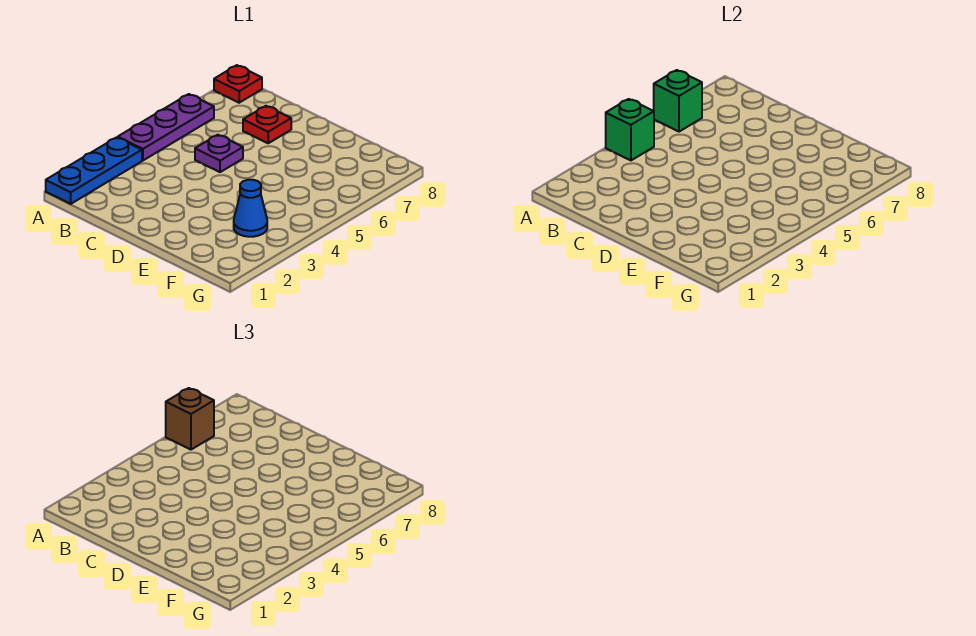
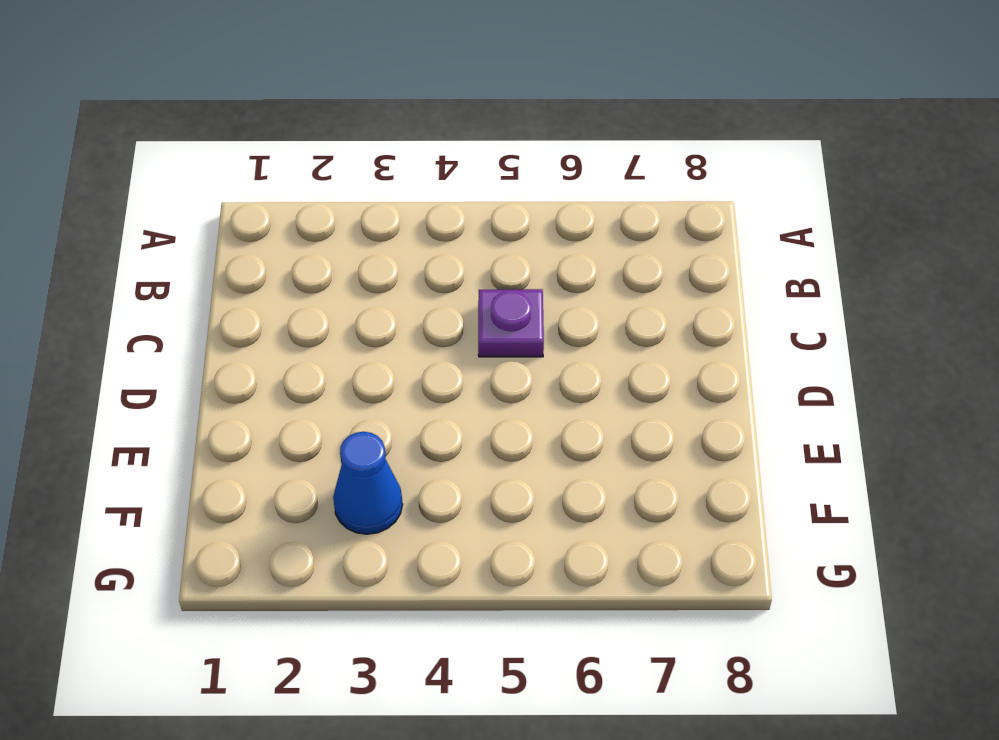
none -> blue 1x3 plate [46,137,142,204]
none -> purple 1x3 plate [118,94,214,160]

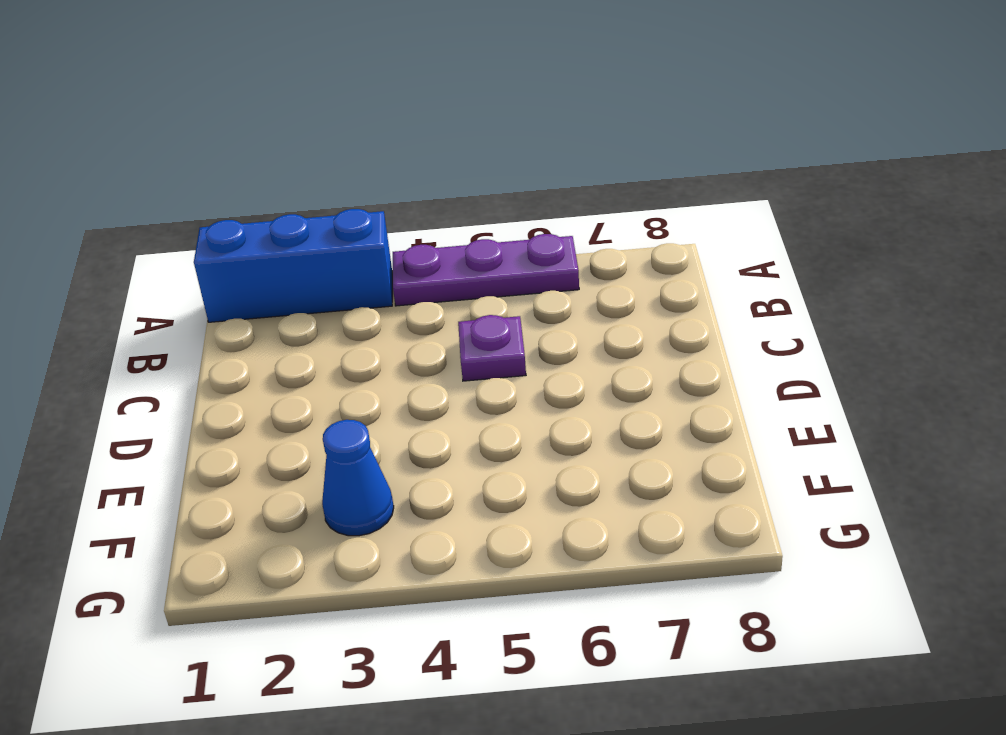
blue 1x3 brick [194,209,392,322] -> blue 1x3 plate [46,137,142,204]
none -> red 1x1 plate [214,65,262,103]
none -> red 1x1 plate [243,106,291,143]

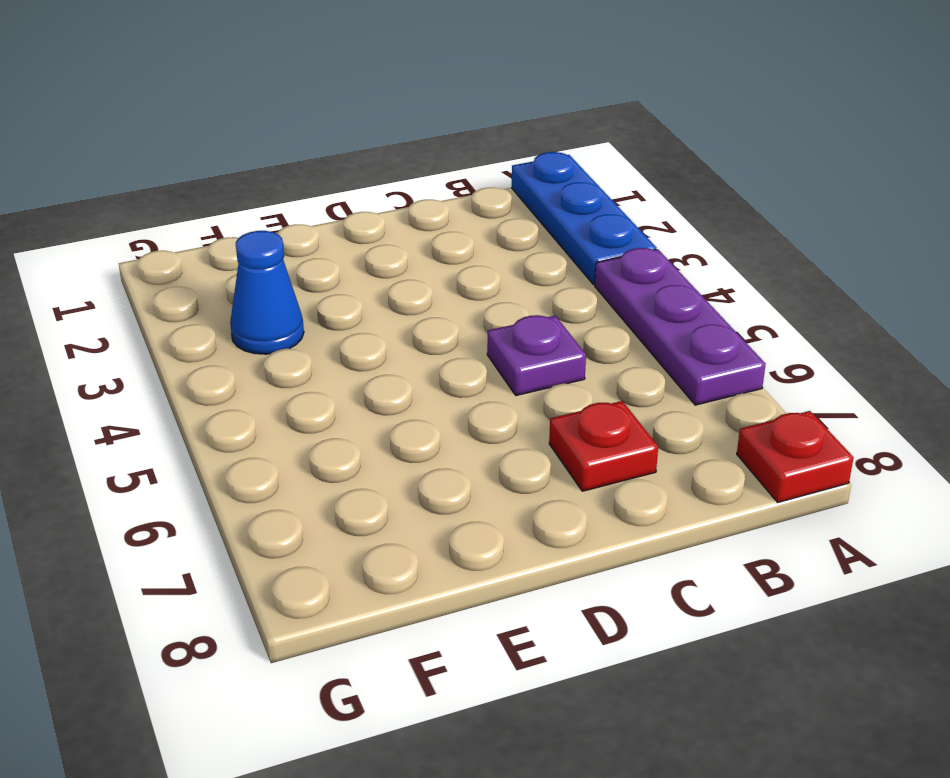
none -> green 1x1 brick [606,99,654,160]
none -> green 1x1 brick [654,70,702,132]

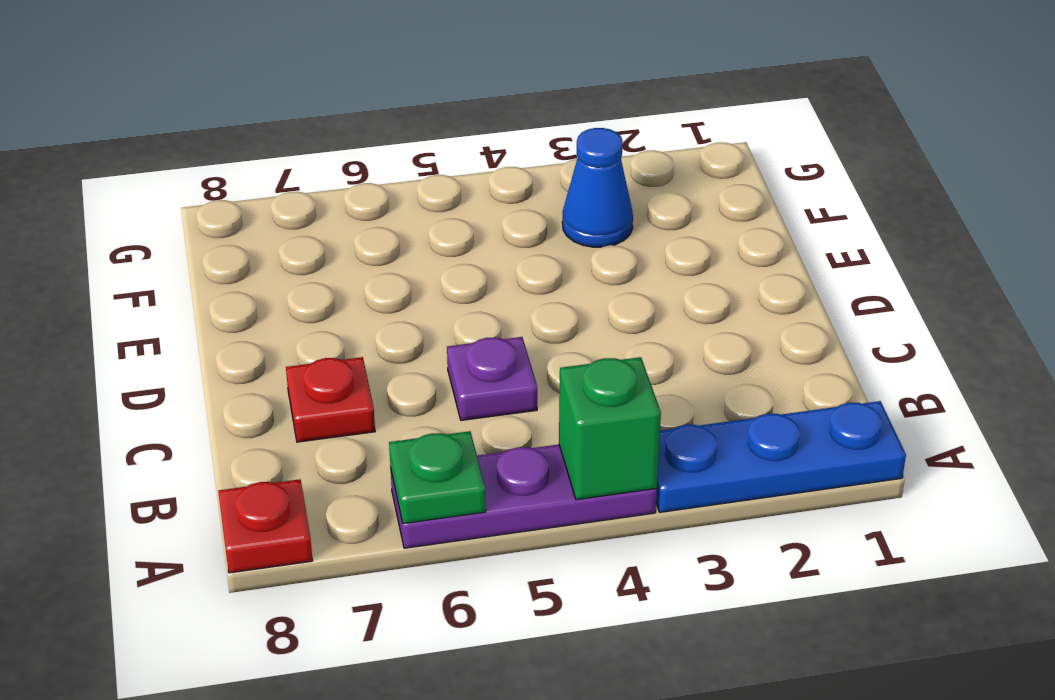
green 1x1 plate [389,431,486,524] -> green 1x1 brick [654,70,702,132]
none -> brown 1x1 brick [166,388,214,450]

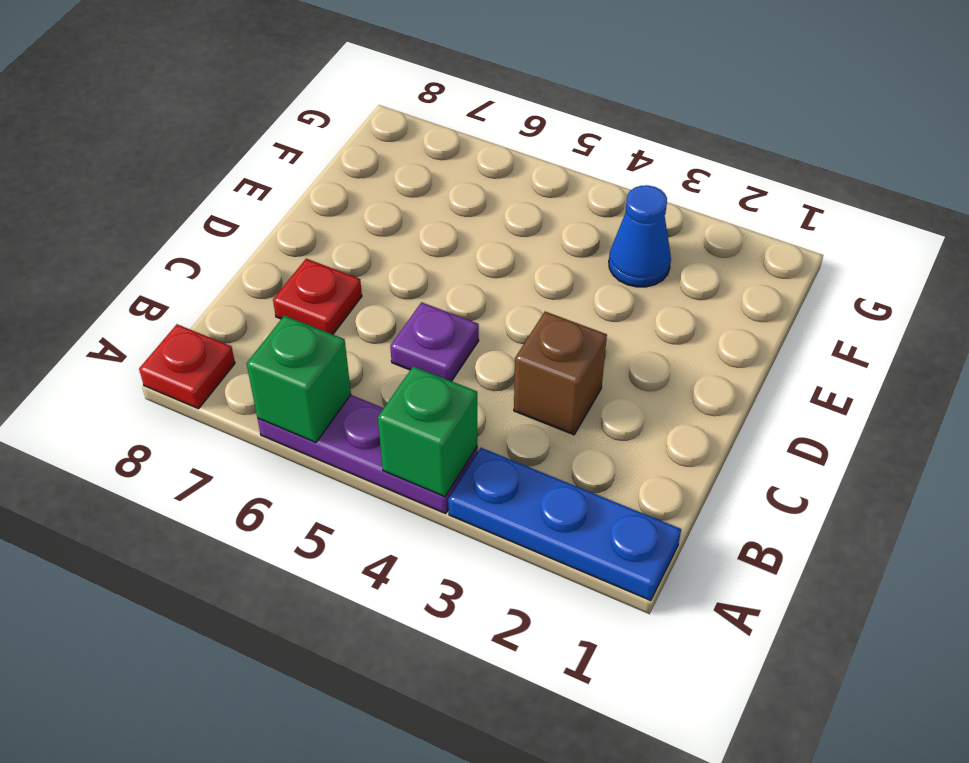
brown 1x1 brick [514,312,607,435] -> brown 1x1 brick moved to [166,388,214,450]

